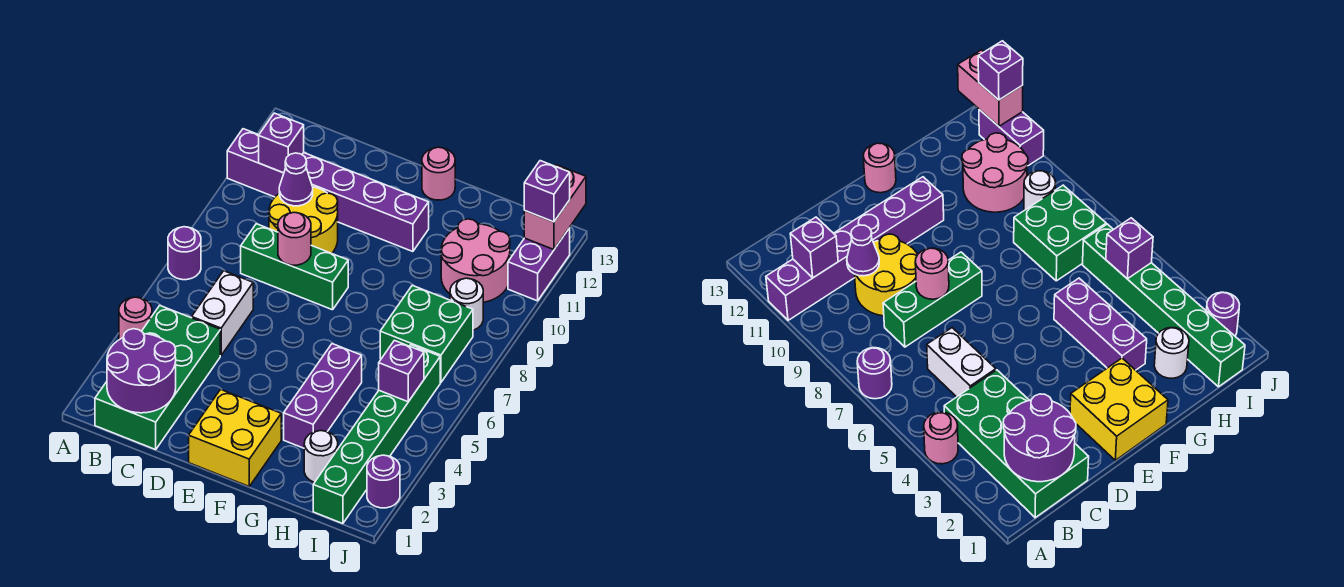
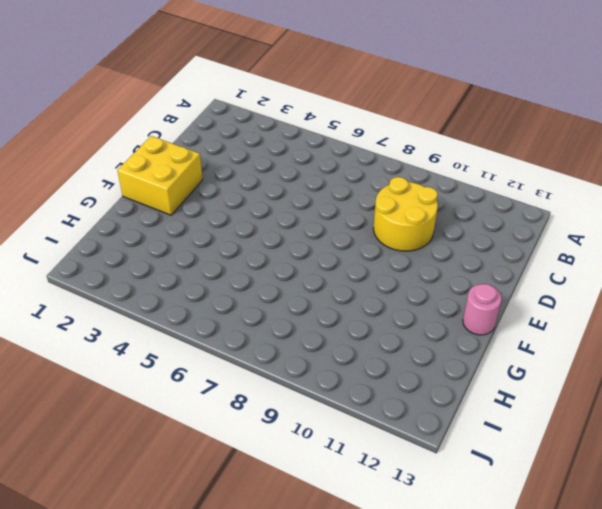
none -> pink 1x1 round brick [119,297,152,340]
none -> purple 1x1 round brick [168,227,201,280]
none -> purple 1x6 brick [227,129,429,252]

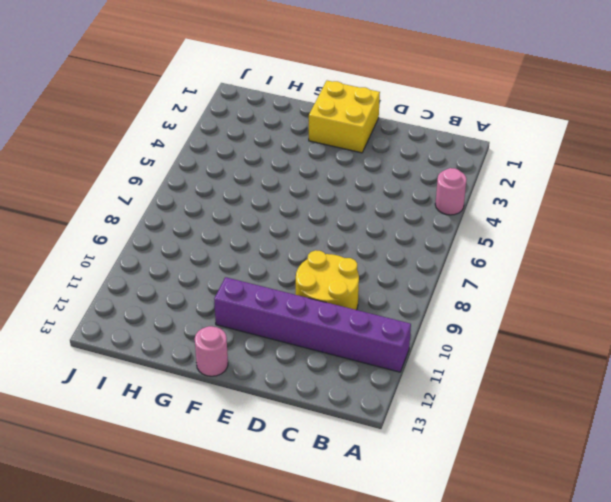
none -> purple 1x1 round brick [168,227,201,280]
none -> green 2x4 brick [95,306,220,450]
none -> white 1x2 brick [192,271,253,355]

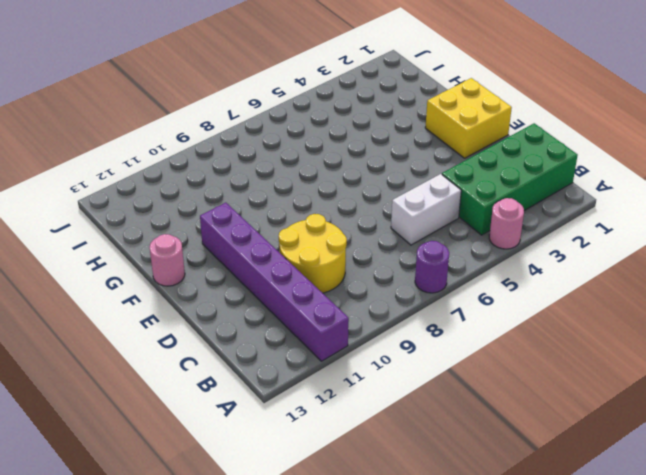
none -> green 1x3 brick [241,224,348,310]
none -> purple 1x3 brick [284,344,362,448]
none -> white 1x1 round brick [304,431,338,482]

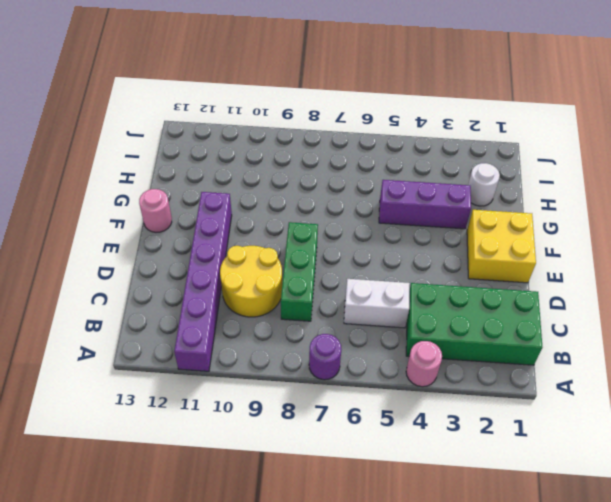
none -> green 2x2 brick [380,285,473,382]
none -> pink 2x2 round brick [441,219,510,302]
none -> green 1x6 brick [313,345,440,524]

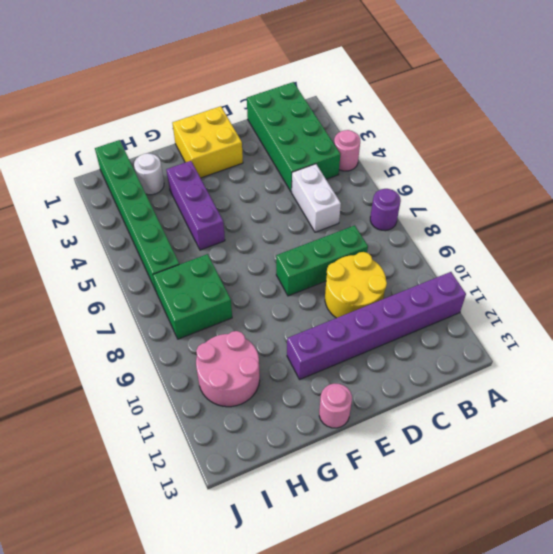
none -> white 1x1 round brick [450,278,483,330]
none -> purple 1x1 round brick [367,455,400,508]
none -> purple 1x2 brick [508,228,570,301]

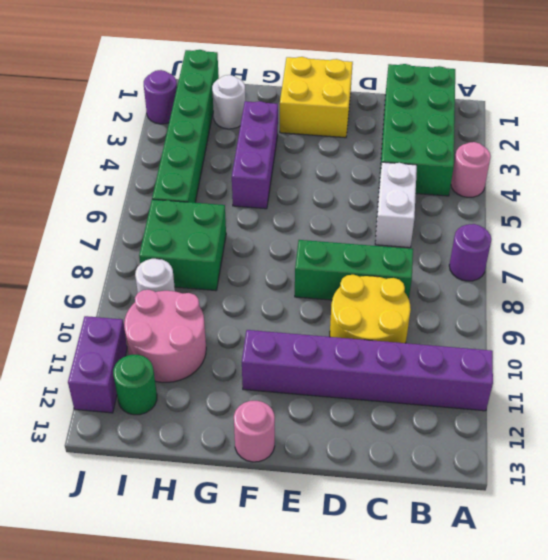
green 1x1 round brick [113,355,157,415] -> none
none -> purple 2x2 round brick [107,329,176,413]
none -> purple 1x1 brick [259,113,304,173]
none -> purple 1x1 cone [279,153,313,206]

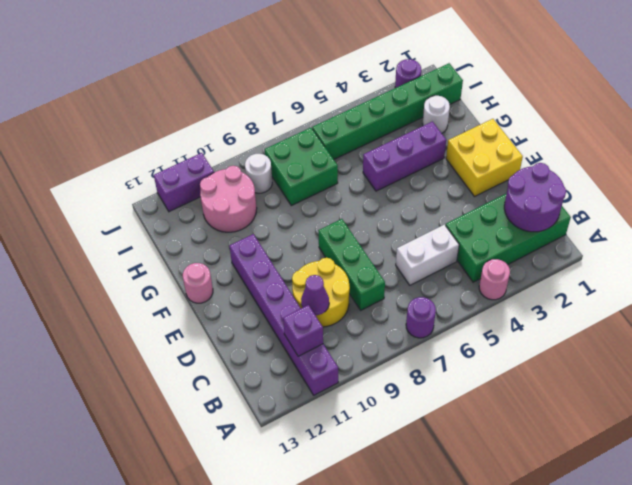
none -> pink 1x1 round brick [278,212,311,265]
none -> purple 1x1 brick [379,340,424,402]
none -> pink 1x2 brick [524,165,586,250]

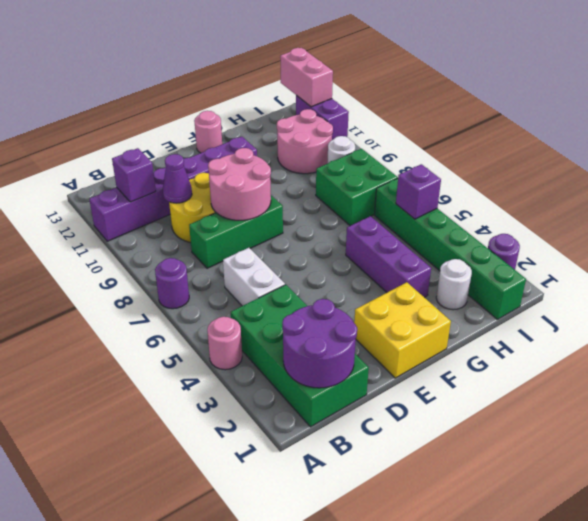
pink 2x2 round brick [208,148,271,220] -> pink 1x1 round brick [278,212,311,265]
none -> purple 1x1 brick [524,161,570,222]

